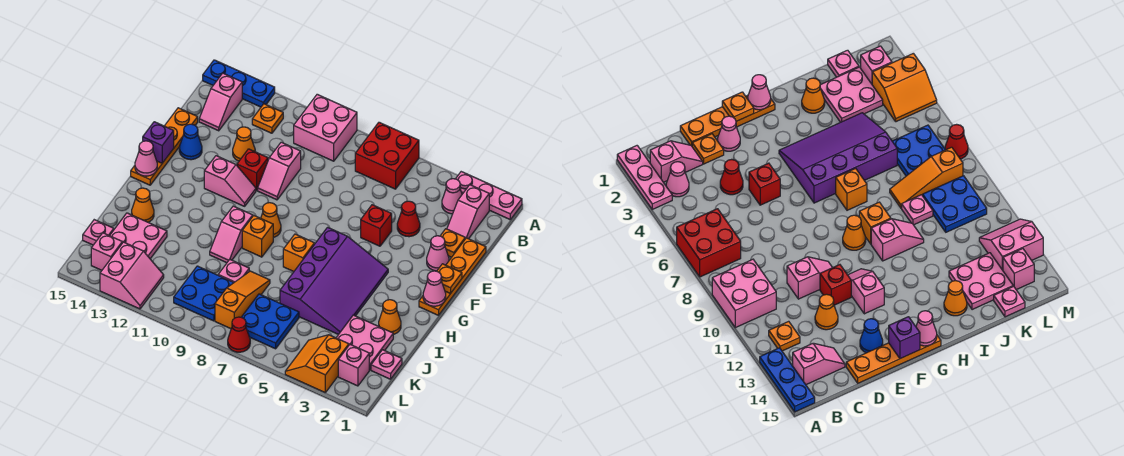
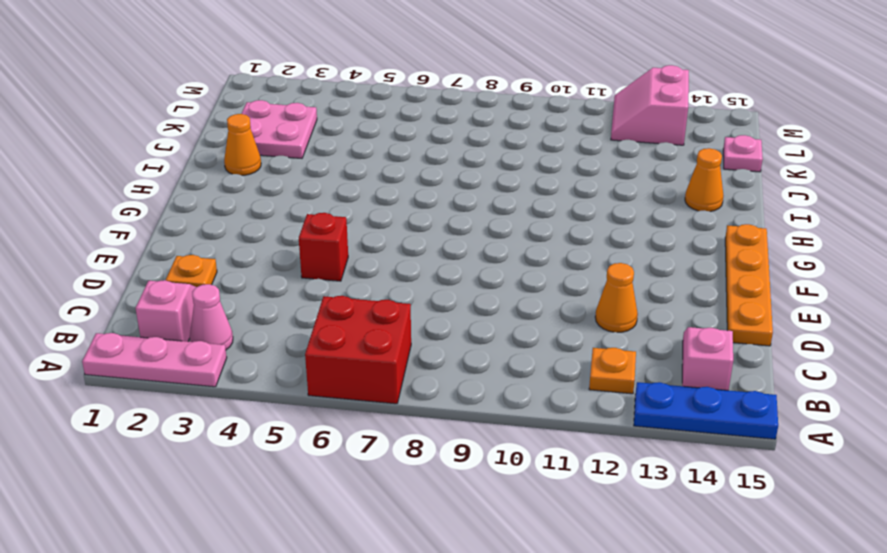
none -> pink 2x2 brick [294,94,357,161]
none -> orange 1x4 plate [419,238,486,315]
none -> red 1x1 cone [397,201,420,237]
none -> pink 1x2 slope [258,142,301,200]

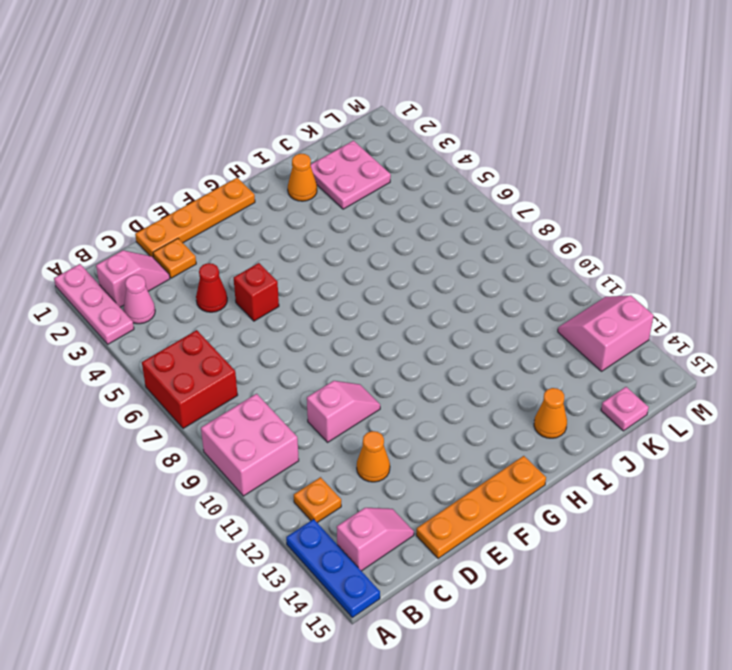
none -> pink 1x1 cone [427,236,449,271]
none -> red 1x1 brick [237,149,268,191]
none -> blue 1x1 cone [179,124,202,160]
none -> pink 1x2 slope [204,156,256,206]

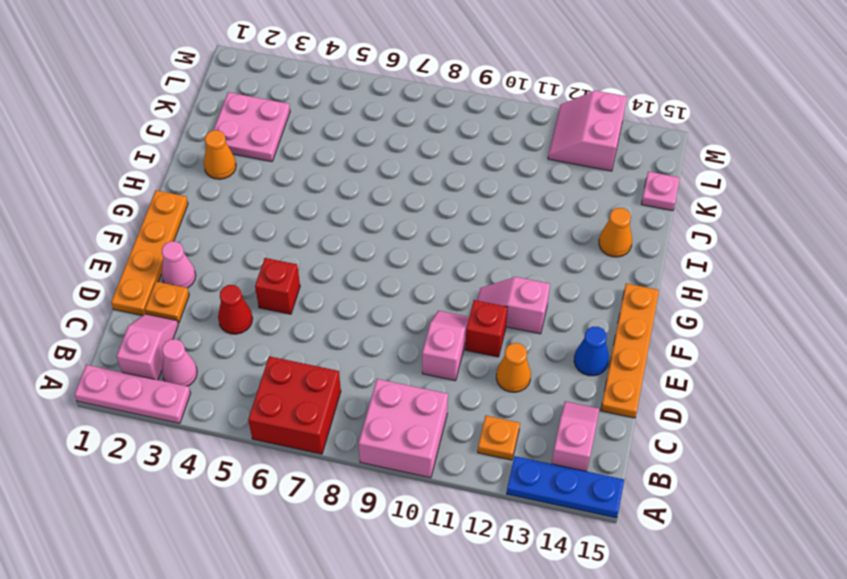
none -> purple 3x4 slope [280,227,388,335]
none -> orange 1x1 cone [261,203,281,237]
none -> orange 1x1 brick [283,234,314,272]
none -> orange 1x1 brick [242,216,273,257]

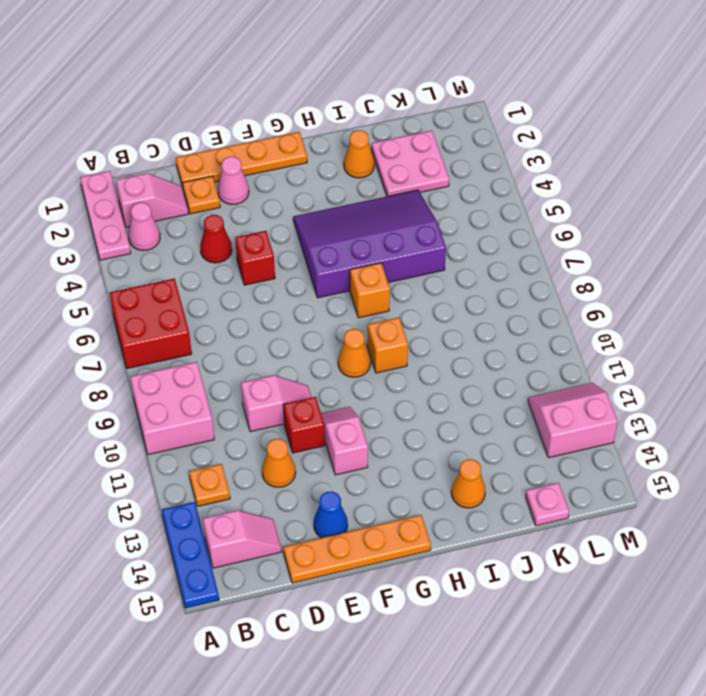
none -> pink 1x2 slope [210,206,253,263]
none -> orange 1x3 slope [215,271,270,329]
none -> pink 1x1 plate [218,259,249,282]
none -> pink 2x2 plate [110,213,167,259]

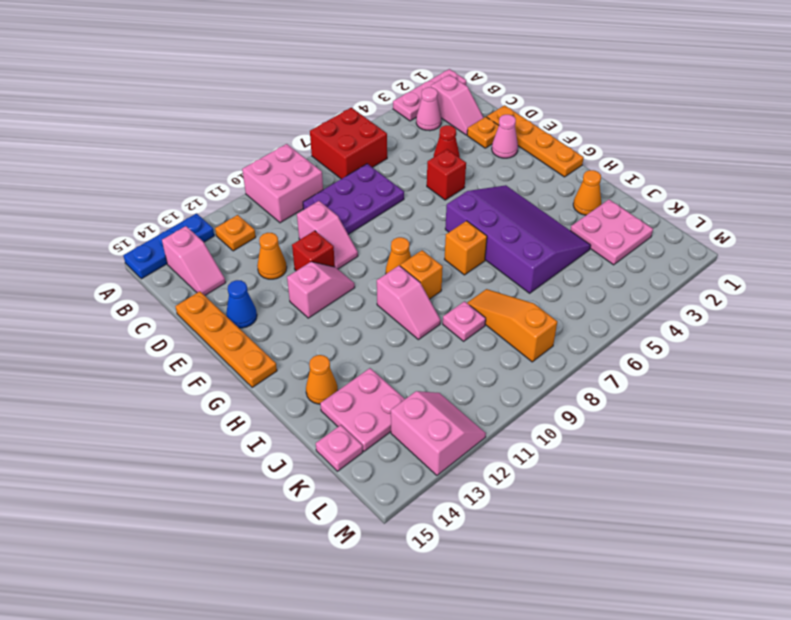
purple 2x3 plate [303,164,404,234] -> none
none -> pink 1x1 plate [371,350,402,379]
none -> blue 2x2 plate [241,294,299,349]
none -> blue 2x2 plate [174,266,234,321]
none -> pink 1x1 brick [338,345,369,386]

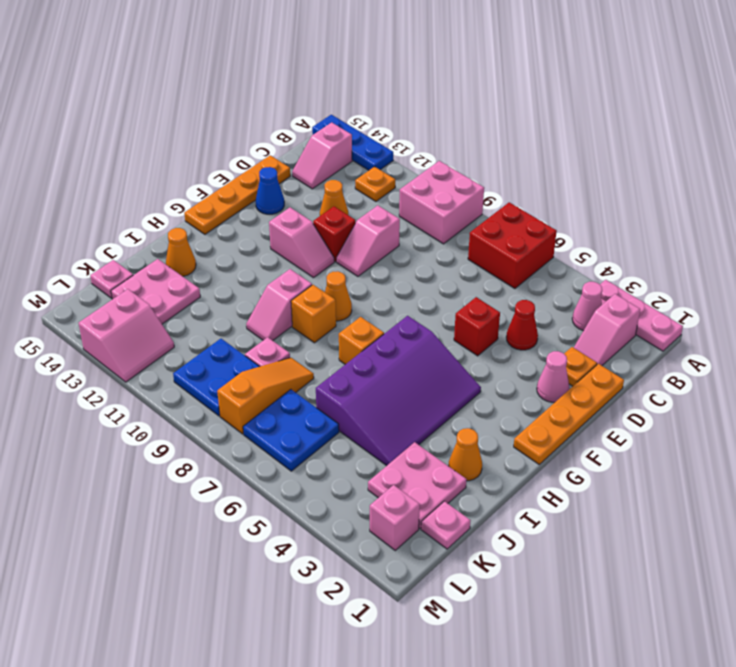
none -> orange 2x2 slope [285,335,349,392]
none -> pink 1x1 brick [91,233,122,270]
none -> red 1x1 cone [228,317,250,352]
none -> orange 1x1 plate [437,264,462,294]

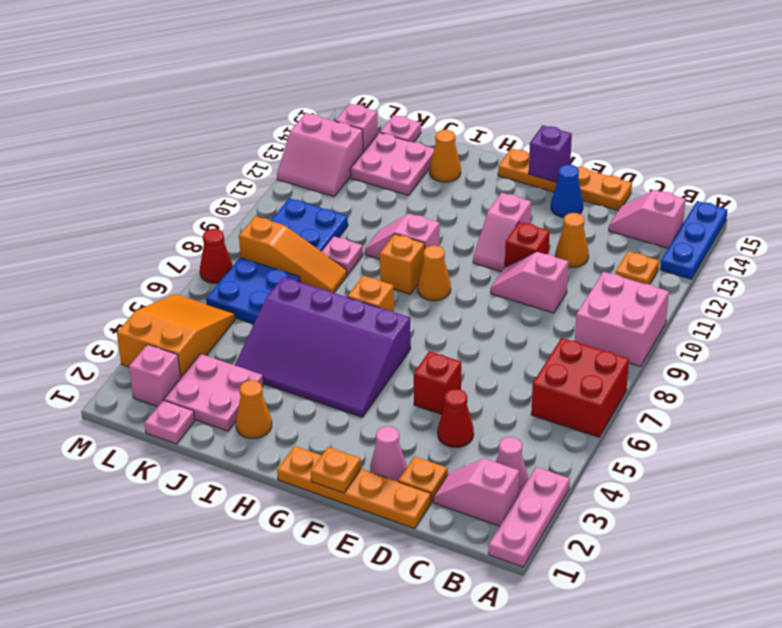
orange 2x3 slope [117,294,235,378] -> orange 2x2 slope [285,335,349,392]
none -> pink 1x1 cone [423,271,446,306]
none -> pink 1x1 cone [135,141,157,176]

